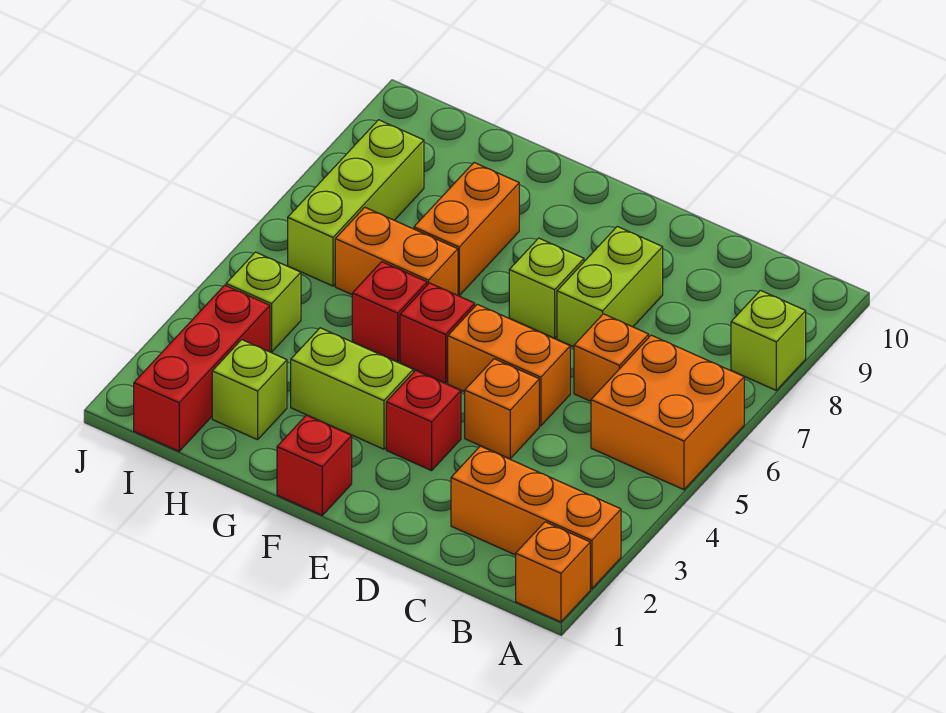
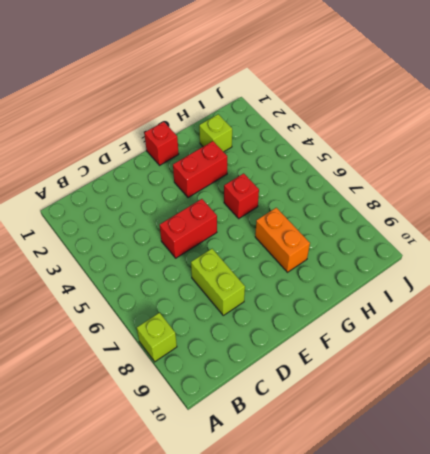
red 1x2 brick [160,199,217,258] -> orange 1x2 brick [448,304,570,426]
red 1x2 brick [173,141,227,198] -> lime 1x2 brick [291,328,413,449]
none -> orange 1x1 brick [516,522,590,622]
none -> orange 1x3 brick [451,446,621,589]
none -> orange 2x2 brick [591,335,744,490]

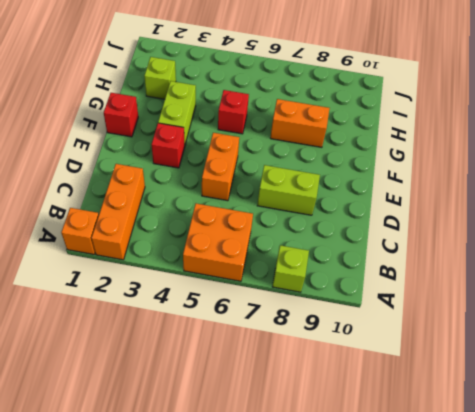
none -> orange 1x1 brick [574,314,649,401]
none -> orange 1x1 brick [465,359,539,459]
none -> lime 1x1 brick [509,238,584,338]

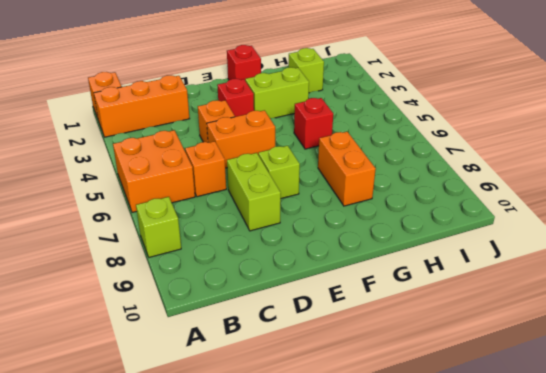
none -> red 1x1 brick [400,283,475,383]
none -> orange 1x2 brick [335,207,458,295]
none -> red 1x3 brick [134,285,270,451]

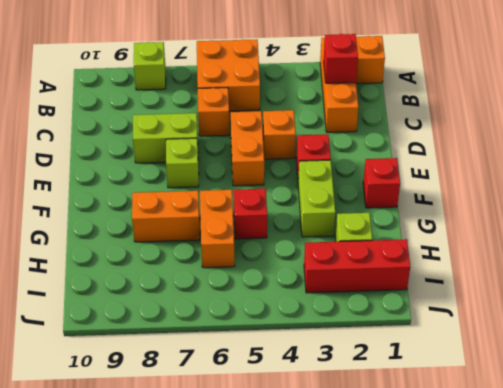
red 1x1 brick [324,34,358,83] -> red 1x1 brick moved to [400,283,475,383]
none -> lime 1x1 brick [226,252,301,352]
none -> lime 1x3 brick [288,120,424,286]

